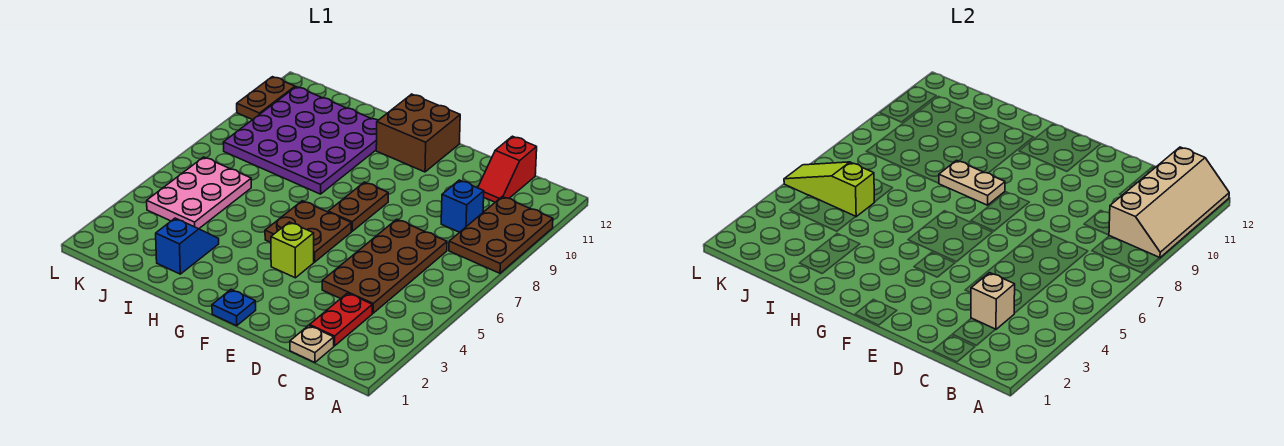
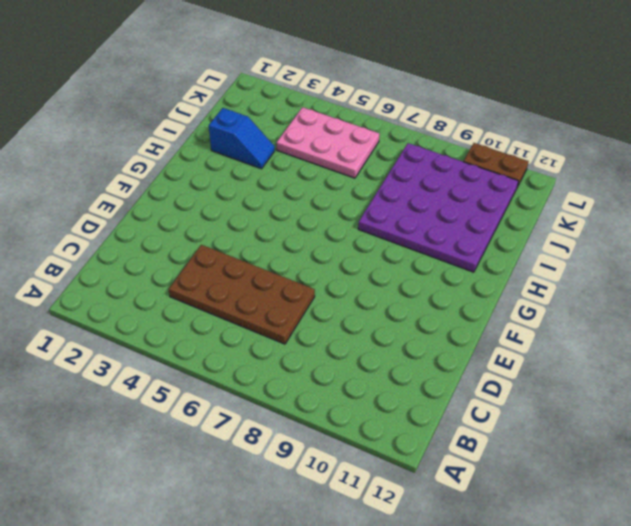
none -> brown 2x3 plate [449,197,553,273]
none -> tan 1x1 plate [290,325,334,362]
none -> red 1x2 plate [310,293,372,346]

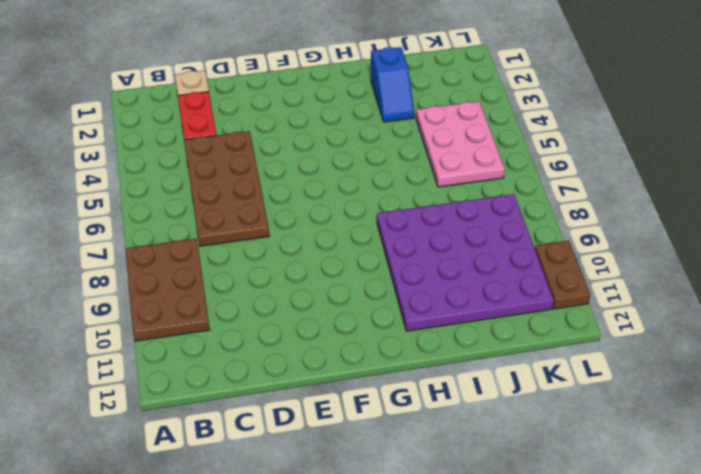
none -> blue 1x1 brick [441,180,484,232]
none -> red 1x2 slope [478,136,537,202]
none -> blue 1x1 plate [212,290,256,326]

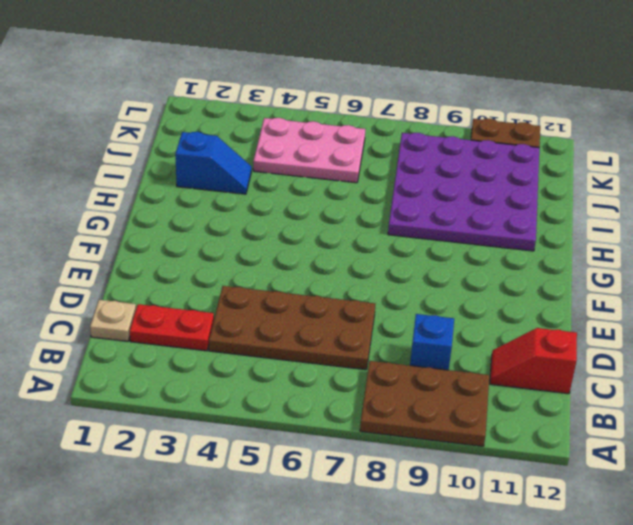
none -> blue 1x1 plate [212,290,256,326]
none -> lime 1x1 brick [271,222,314,278]
none -> brown 2x2 plate [265,201,351,262]

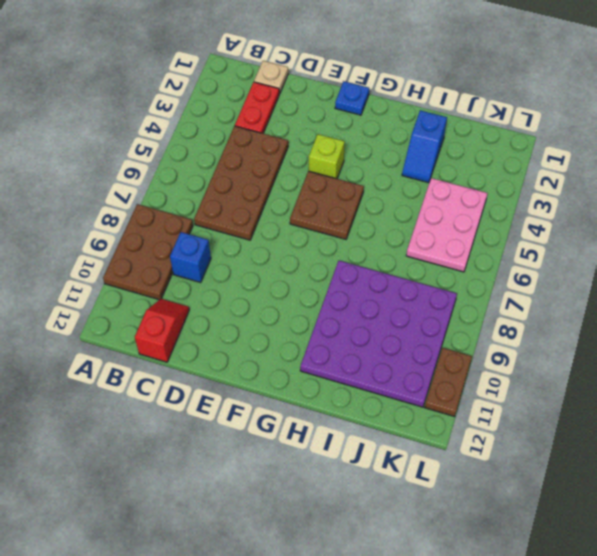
none -> brown 1x2 plate [328,182,388,231]
none -> brown 2x2 brick [376,94,460,172]
none -> tan 2x4 slope [1109,147,1229,258]

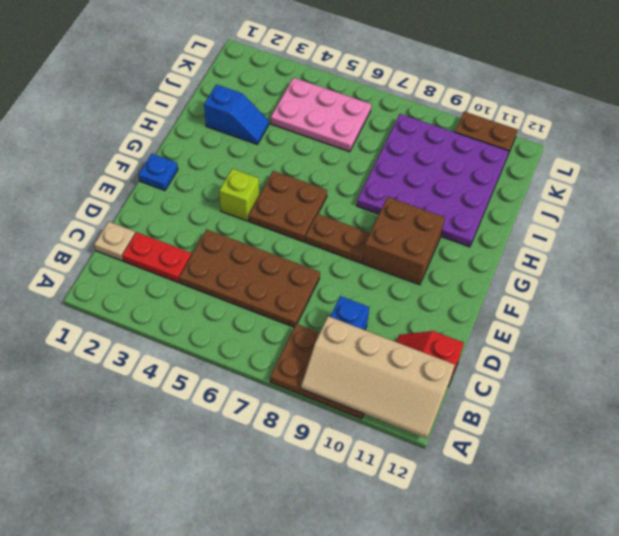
brown 2x2 brick [363,197,445,285] -> brown 2x2 brick moved to [376,94,460,172]
none -> tan 1x1 brick [971,273,1015,330]
none -> tan 1x2 plate [939,160,1005,205]
none -> lime 1x3 slope [784,162,874,217]

